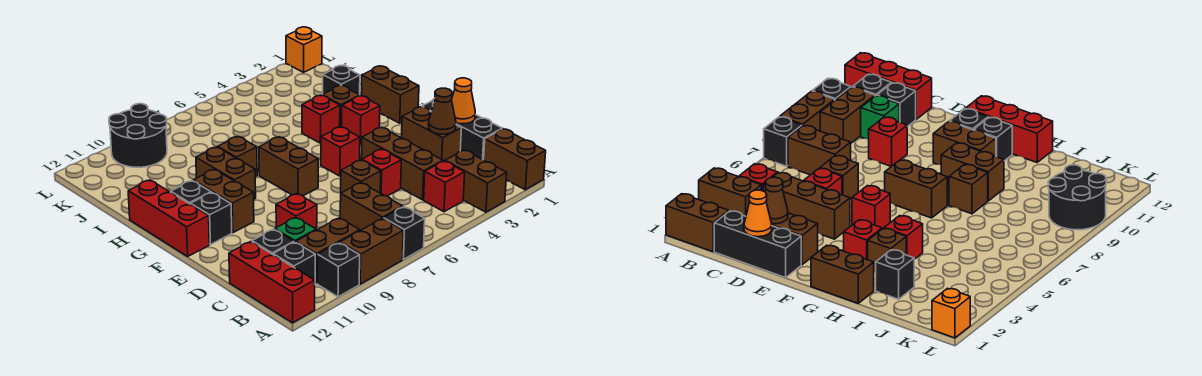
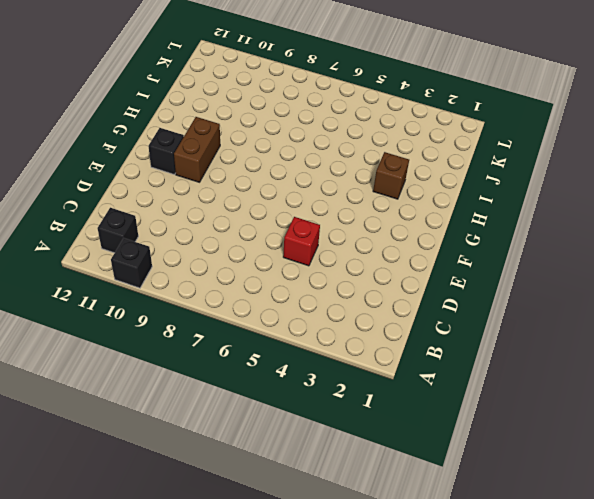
none -> brown 1x2 brick [484,129,546,190]
none -> brown 1x2 brick [445,150,507,212]
none -> black 1x1 brick [384,207,425,259]
none -> brown 1x2 brick [340,218,403,284]

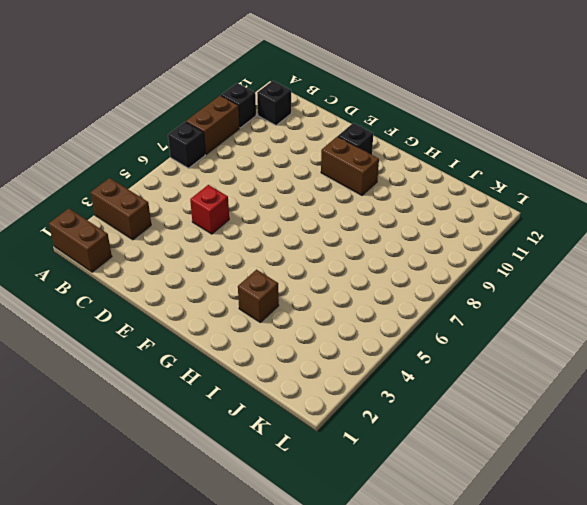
none -> red 1x3 brick [229,242,315,323]
none -> red 1x1 brick [424,161,465,212]
none -> brown 1x2 brick [340,183,403,230]
none -> brown 1x2 brick [296,218,360,284]

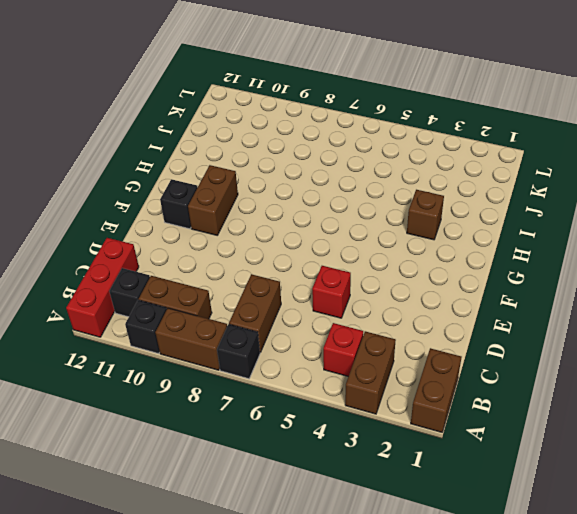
none -> black 1x3 brick [422,98,502,160]
none -> brown 1x3 brick [361,128,443,200]
none -> green 1x1 brick [275,217,316,242]
none -> black 1x1 brick [252,229,294,254]

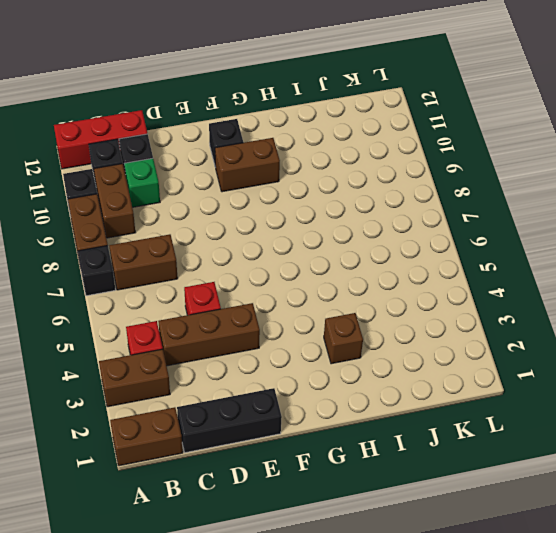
none -> brown 1x2 brick [402,107,461,161]
none -> brown 1x1 brick [341,160,381,193]
none -> red 1x1 brick [276,194,317,230]
none -> red 1x1 brick [321,127,360,176]

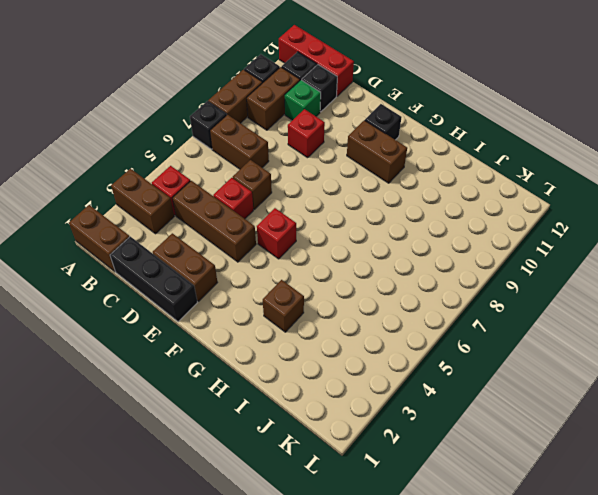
none -> brown 1x2 brick [259,137,318,196]
none -> red 1x3 brick [128,180,209,256]
none -> brown 1x2 brick [361,66,419,123]
none -> red 1x1 brick [342,96,380,144]

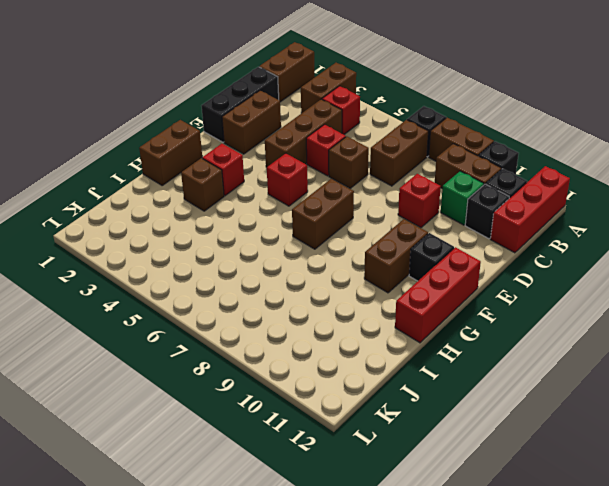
none -> brown 1x2 brick [196,147,256,199]
none -> black 1x1 brick [171,181,211,204]
none -> red 1x1 brick [302,95,340,143]
none -> brown 1x1 brick [218,136,257,177]

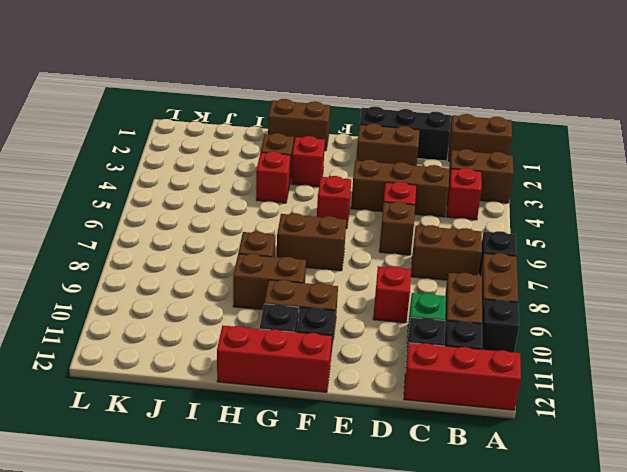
none -> black 1x1 brick [323,66,360,95]
none -> black 2x2 round brick [109,104,167,167]
none -> orange 1x1 brick [286,27,322,72]
none -> orange 1x1 cone [452,78,475,124]

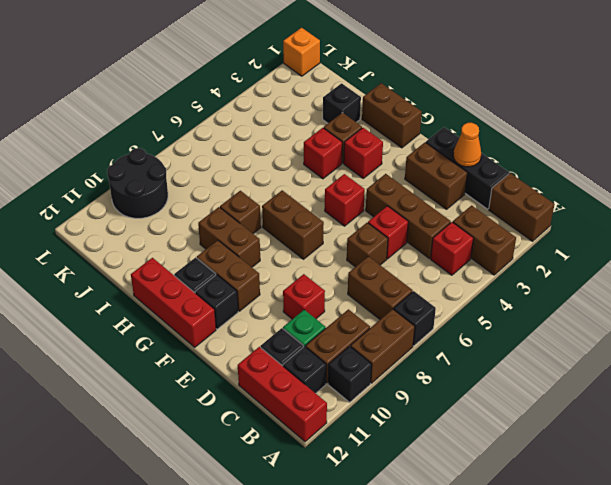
none -> brown 1x1 cone [429,88,456,134]

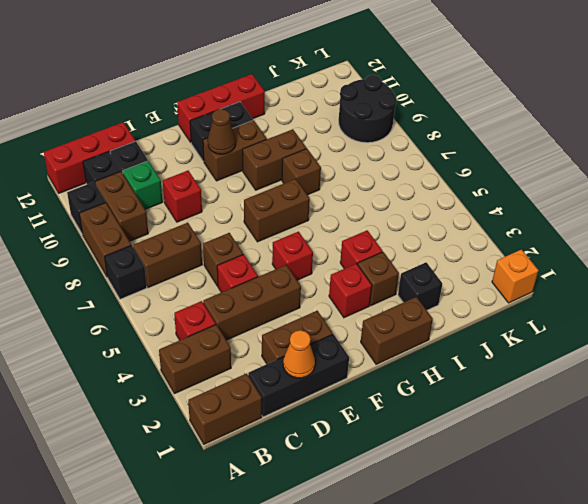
brown 1x1 cone [208,109,236,154] -> brown 1x1 cone moved to [429,88,456,134]

